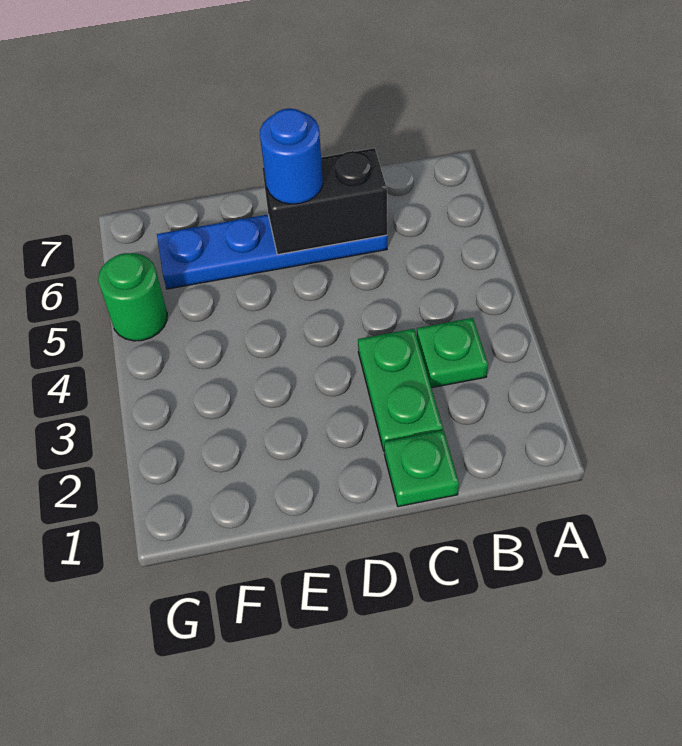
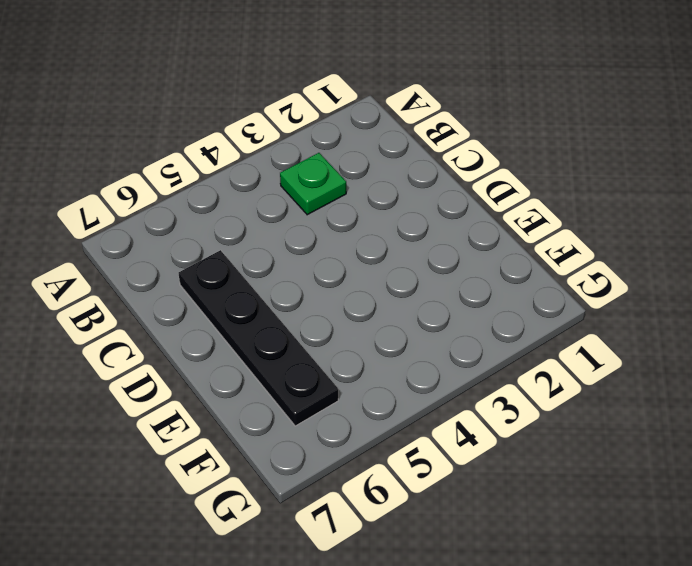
black 1x4 plate [179,250,338,426] -> blue 1x4 plate [157,215,387,289]
none -> green 1x1 plate [384,430,459,507]
none -> green 1x2 plate [358,329,443,451]

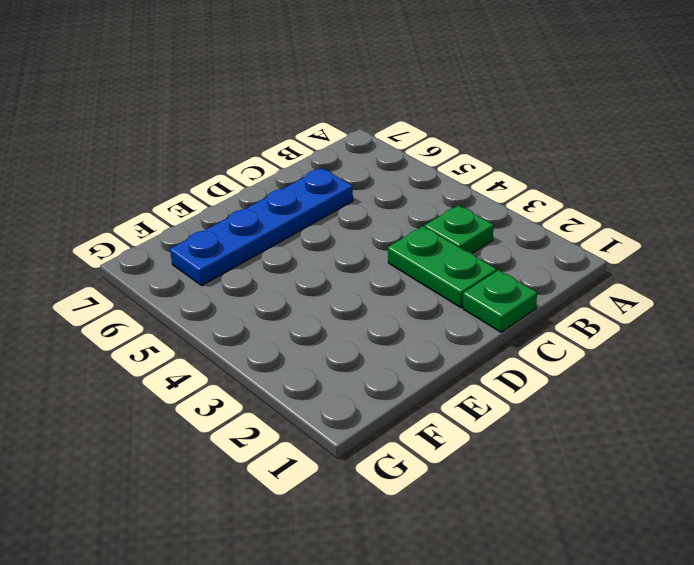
none -> green 1x1 round brick [98,253,167,341]
none -> black 1x2 brick [262,148,387,255]

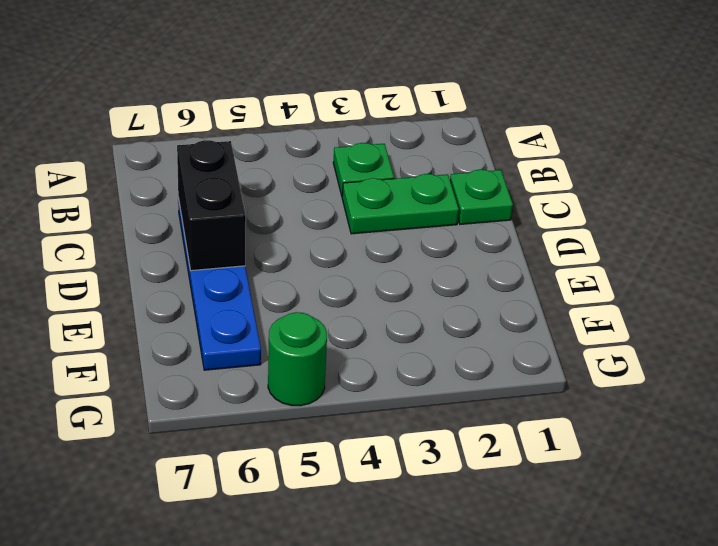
none -> blue 1x1 round brick [260,108,323,204]

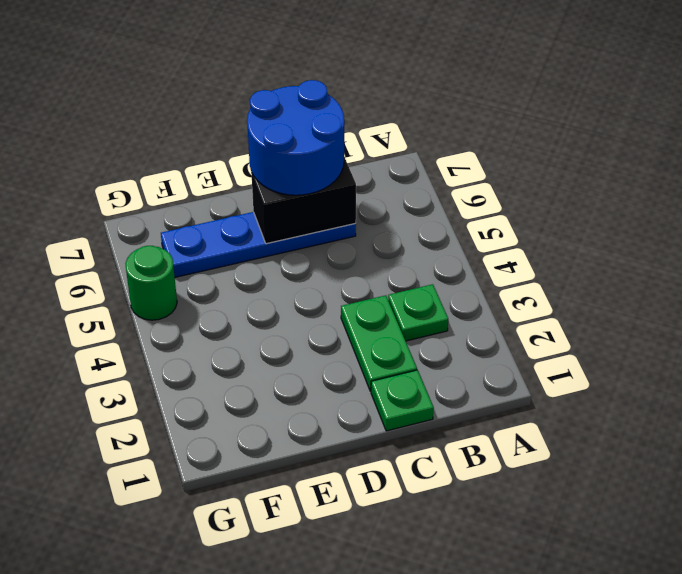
blue 2x2 round brick [247,80,344,195] -> blue 1x1 round brick [260,108,323,204]

